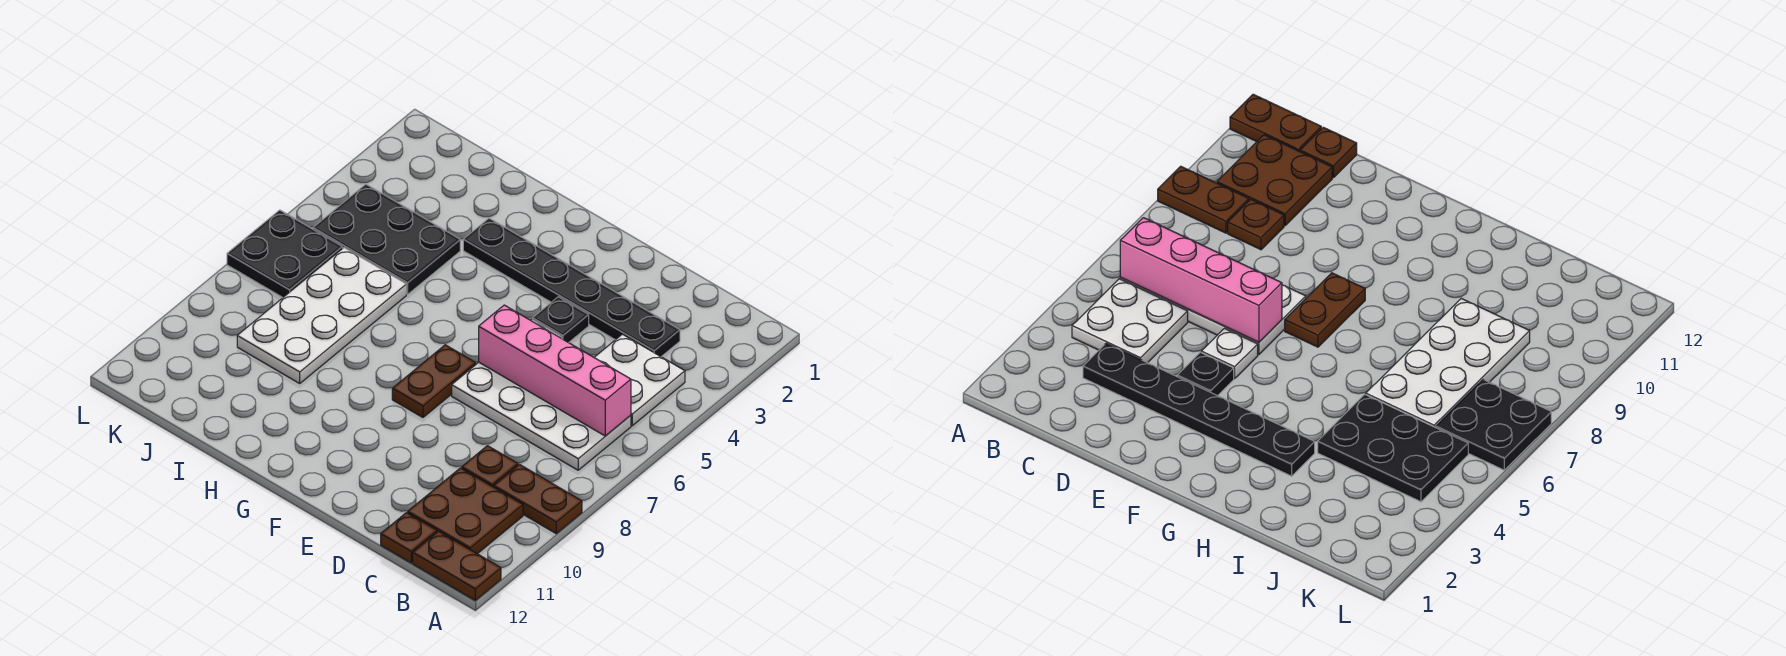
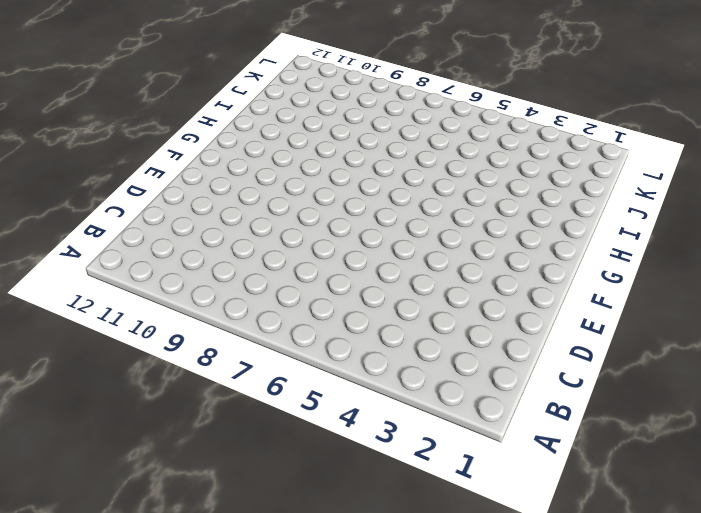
none -> brown 1x2 plate [494,465,582,534]
none -> brown 1x2 plate [413,531,501,600]
none -> white 2x2 plate [594,334,685,426]

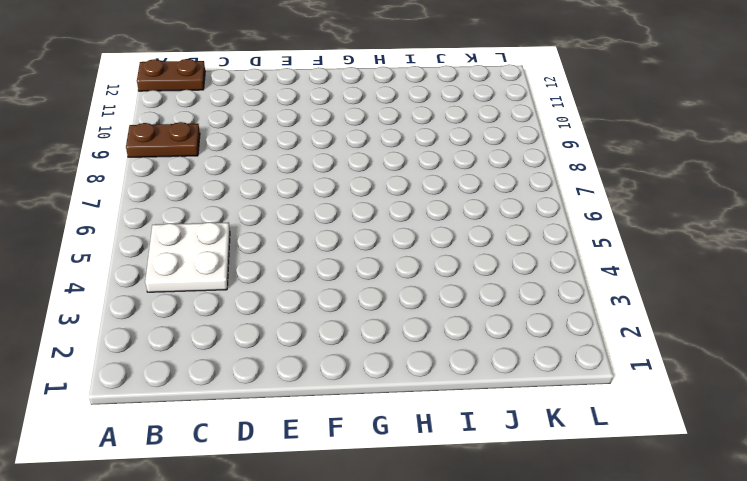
none -> white 2x4 plate [452,362,631,470]
none -> brown 2x2 plate [408,468,523,554]
none -> black 1x6 plate [463,218,680,357]

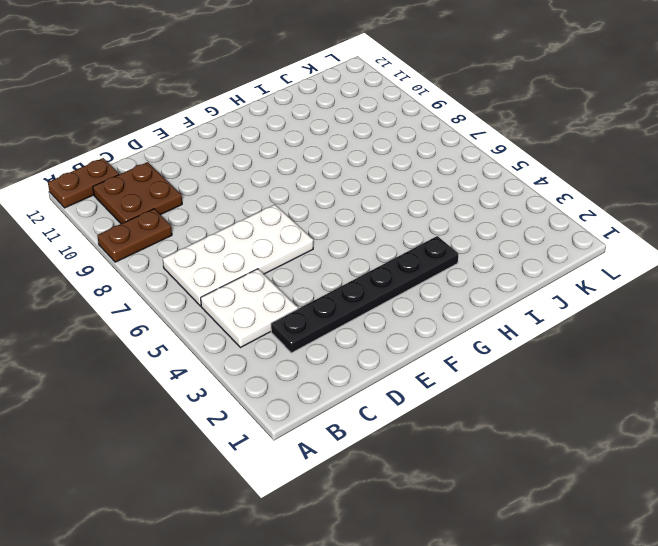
none -> brown 1x1 plate [462,446,518,487]
none -> brown 1x1 plate [381,513,437,563]
none -> black 1x1 plate [533,297,589,343]

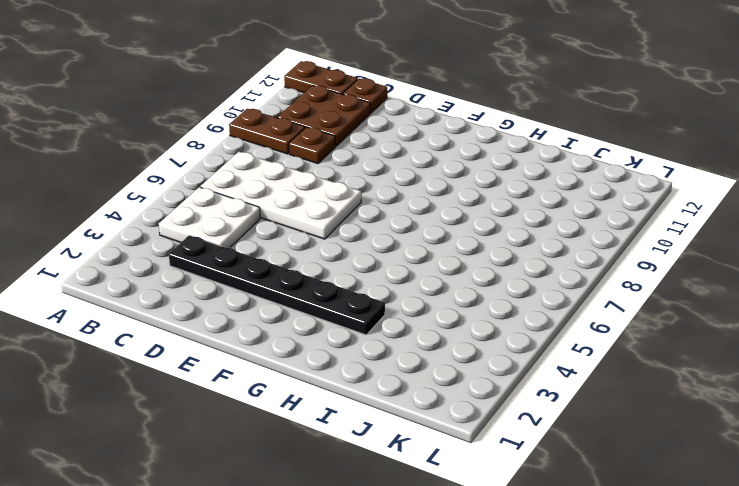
none -> black 1x1 plate [533,297,589,343]
none -> white 1x1 plate [1201,328,1258,379]
none -> brown 1x2 plate [392,345,476,417]

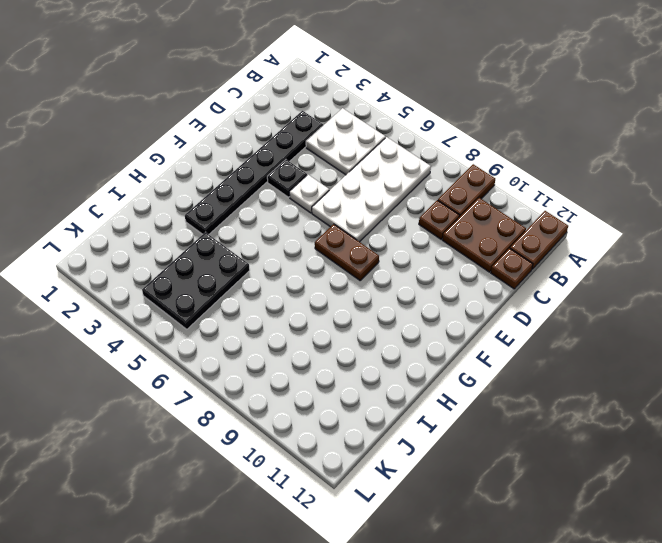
none -> white 2x4 plate [237,248,406,383]
none -> black 2x2 plate [227,210,342,298]
none -> pink 1x4 brick [479,305,631,436]

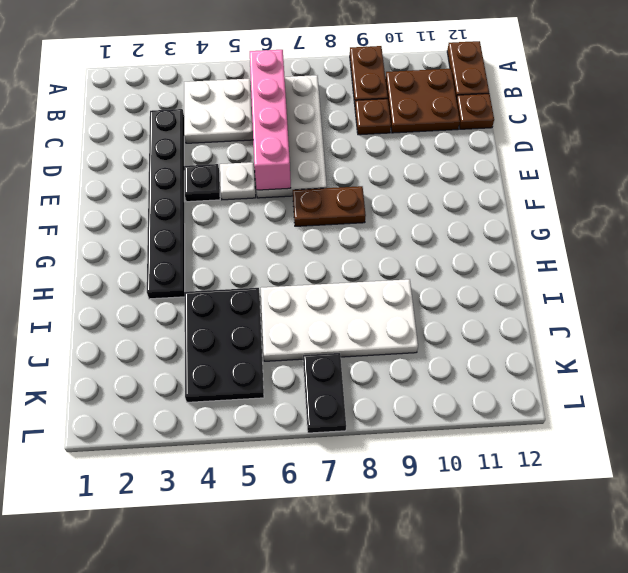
black 1x2 plate [303,353,346,433] -> black 2x2 plate [227,210,342,298]

